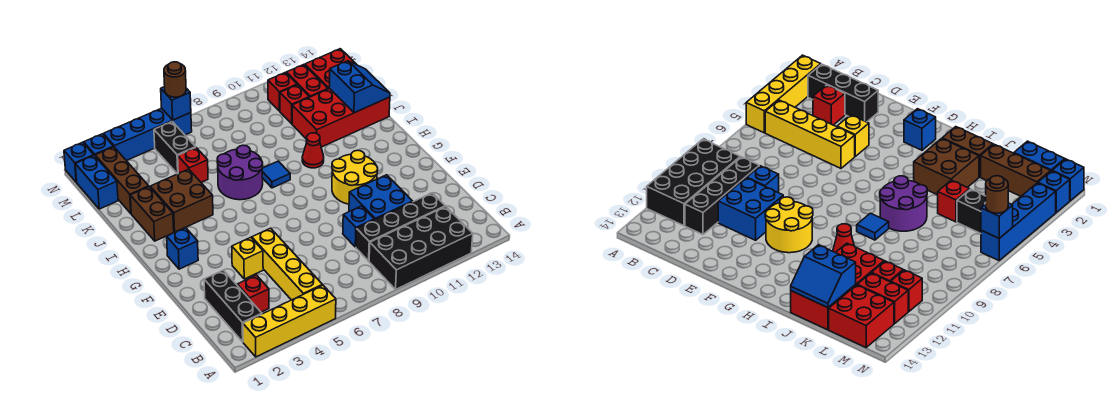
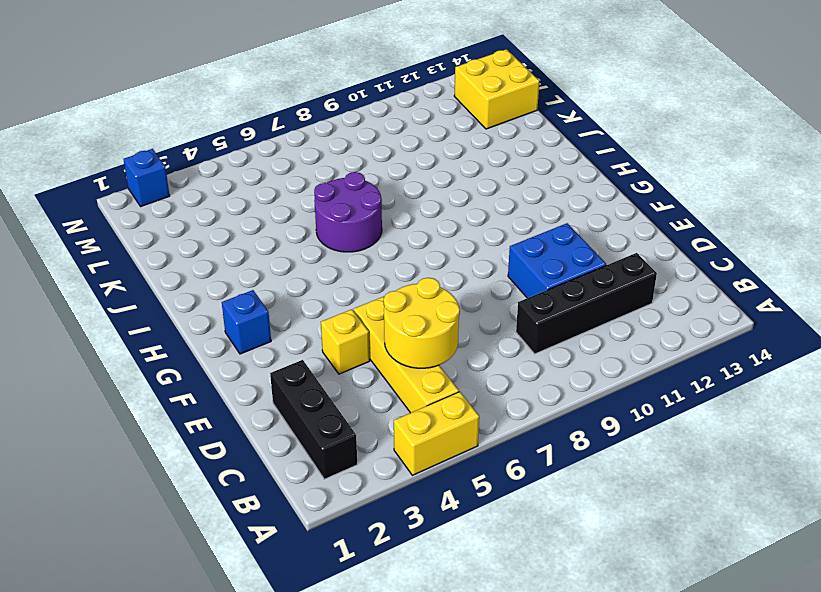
yellow 1x2 brick [394,392,479,475] -> yellow 1x4 brick [243,285,336,357]
yellow 2x2 round brick [384,278,460,368] -> yellow 2x2 round brick moved to [332,150,378,204]
yellow 2x2 brick [454,49,539,129] -> red 2x2 brick [305,49,357,89]
none -> black 2x4 brick [369,206,473,289]
none -> red 1x1 brick [237,275,269,312]
none -> blue 1x1 brick [343,206,374,247]
none -> brown 1x2 brick [130,187,174,241]

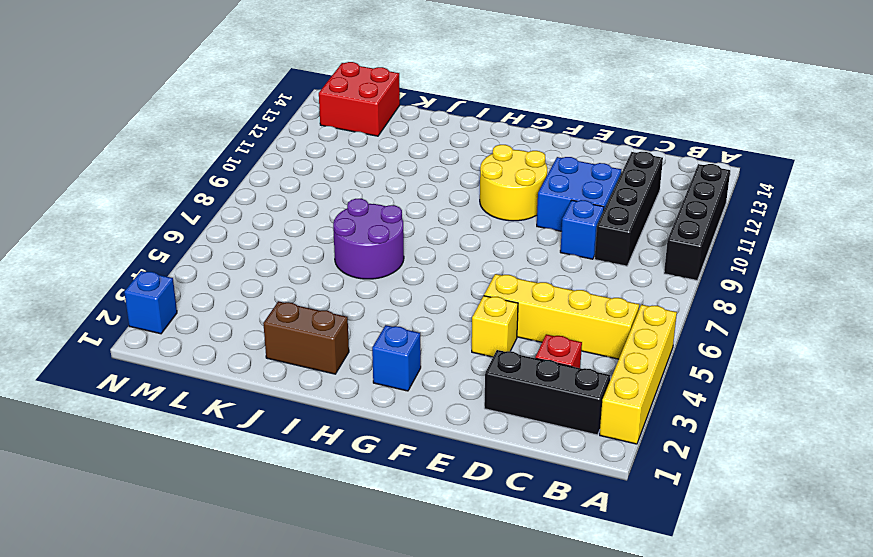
black 1x4 brick [664,164,730,280] -> black 2x4 brick [369,206,473,289]
none -> brown 2x2 brick [150,169,213,232]
none -> blue 1x1 tile [262,161,290,188]
none -> red 1x1 cone [302,133,324,168]
none -> red 2x4 brick [292,89,390,147]

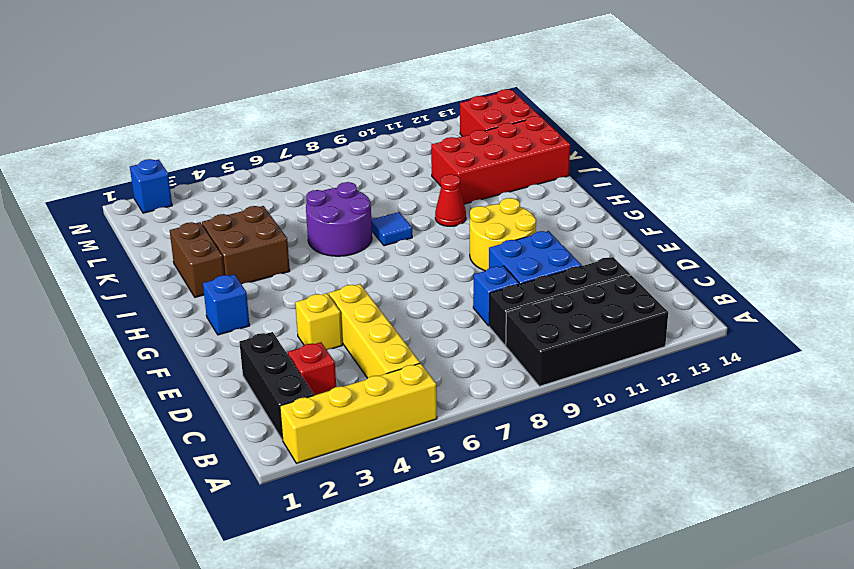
none -> brown 1x3 brick [95,147,149,214]
none -> red 1x1 brick [178,148,208,182]
none -> blue 1x2 brick [75,156,118,209]
none -> black 1x2 brick [154,122,196,174]

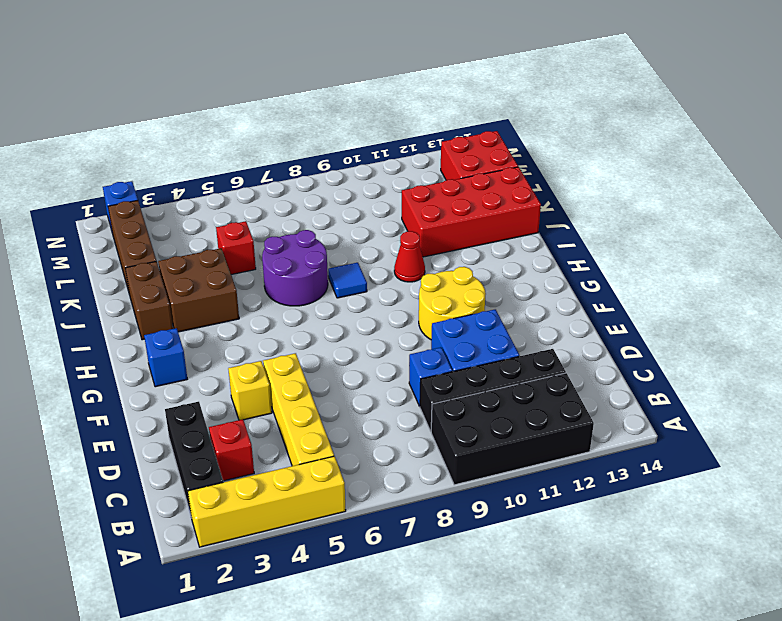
none -> blue 1x2 brick [75,156,118,209]
none -> black 1x2 brick [154,122,196,174]
none -> red 1x1 brick [280,85,309,124]
none -> red 1x2 brick [286,65,328,97]

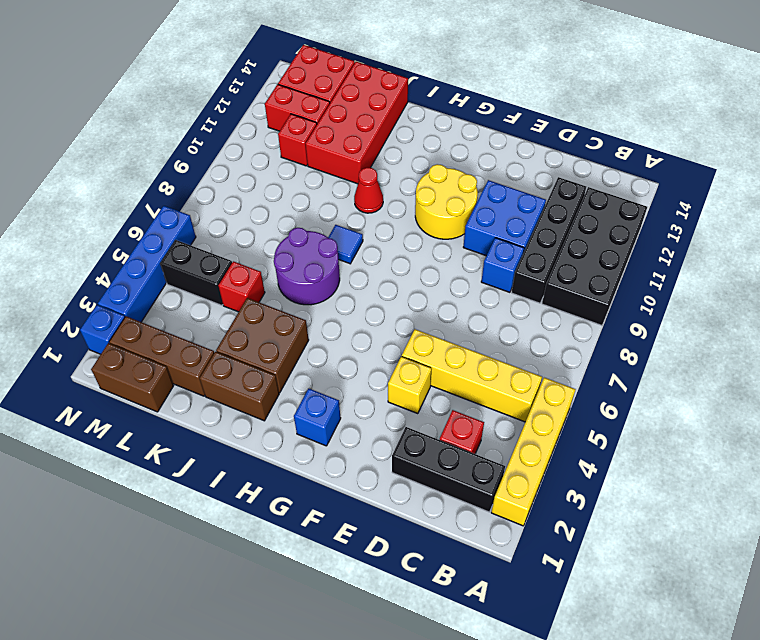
brown 1x2 brick [91,343,174,412] -> blue 1x2 brick [75,156,118,209]
none -> red 1x1 brick [268,73,297,111]
none -> blue 1x1 brick [64,142,94,182]
none -> blue 2x2 slope [329,61,390,113]
none -> blue 1x1 brick [161,87,191,120]

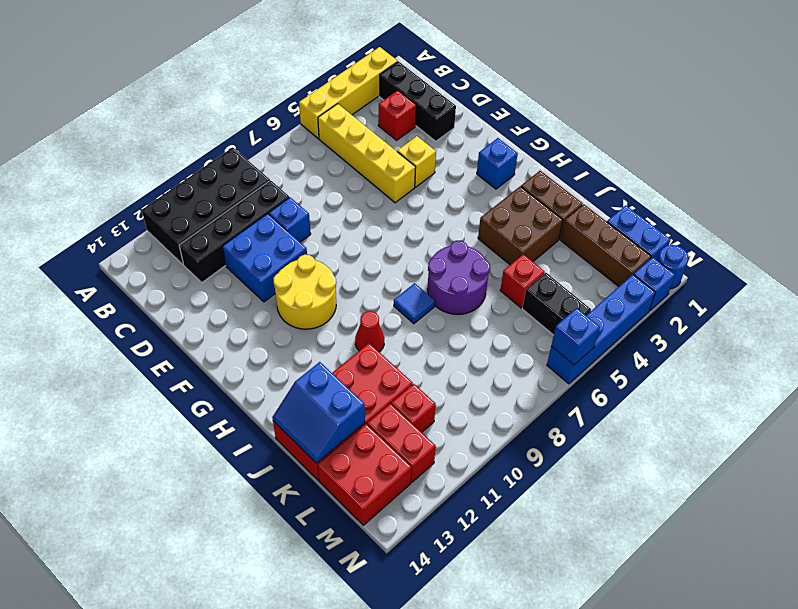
blue 1x1 round brick [657,245,689,289] -> blue 1x1 brick [64,142,94,182]
none -> red 1x1 brick [268,73,297,111]
none -> brown 1x1 round brick [164,62,186,97]

